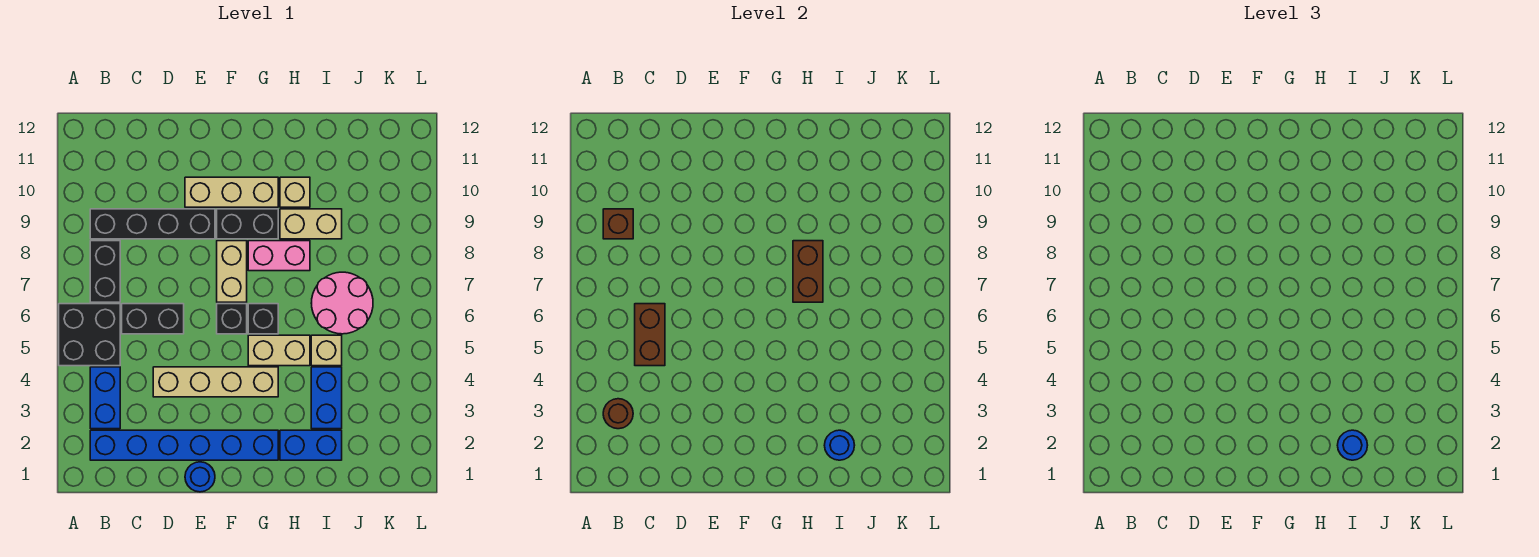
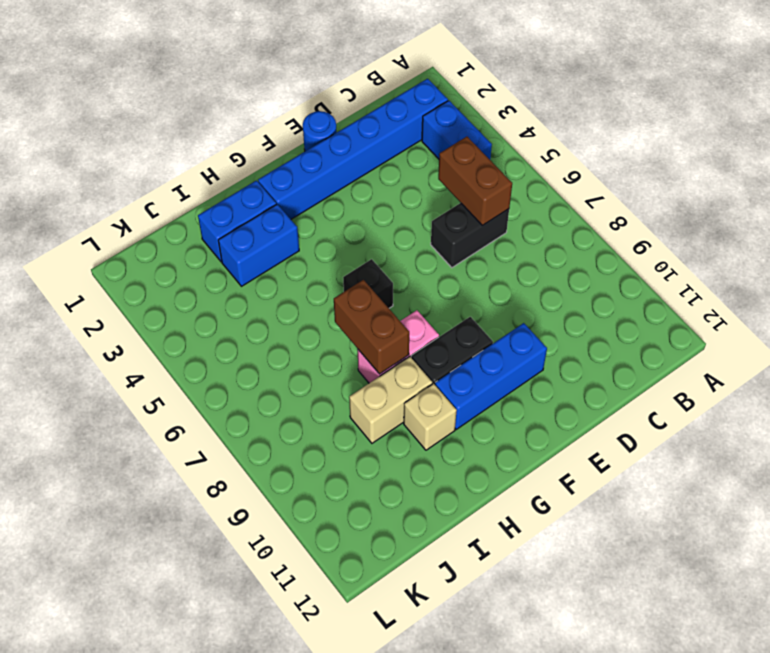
blue 1x3 brick [435,323,547,429] -> tan 1x3 brick [185,177,278,207]
blue 1x2 brick [218,204,299,286] -> blue 1x2 brick turned to [311,367,342,429]
none -> black 2x2 brick [59,304,120,366]
none -> black 1x2 brick [90,241,120,302]
none -> black 1x4 brick [90,209,215,239]

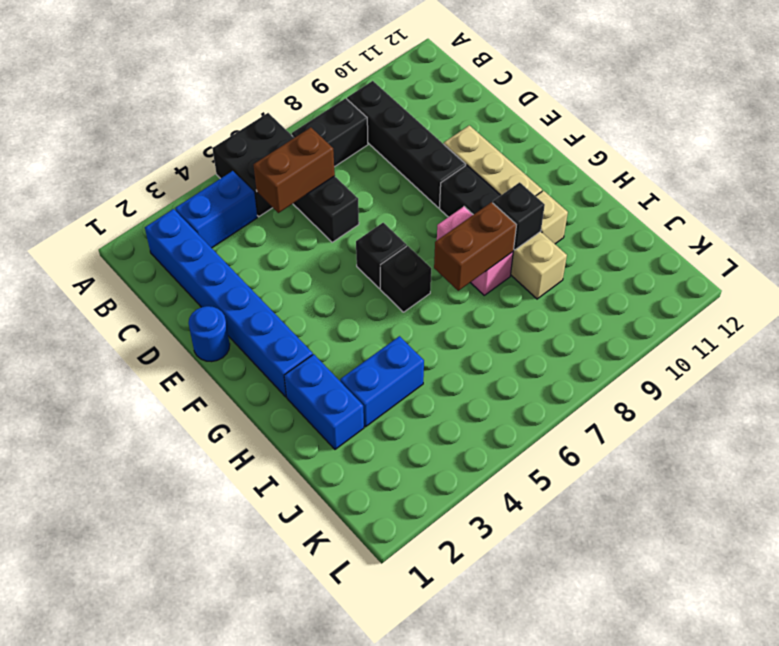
black 1x1 brick [493,182,545,250] -> none
none -> tan 1x4 brick [153,367,278,397]
none -> tan 1x2 brick [217,241,247,302]
none -> tan 1x2 brick [248,335,310,366]

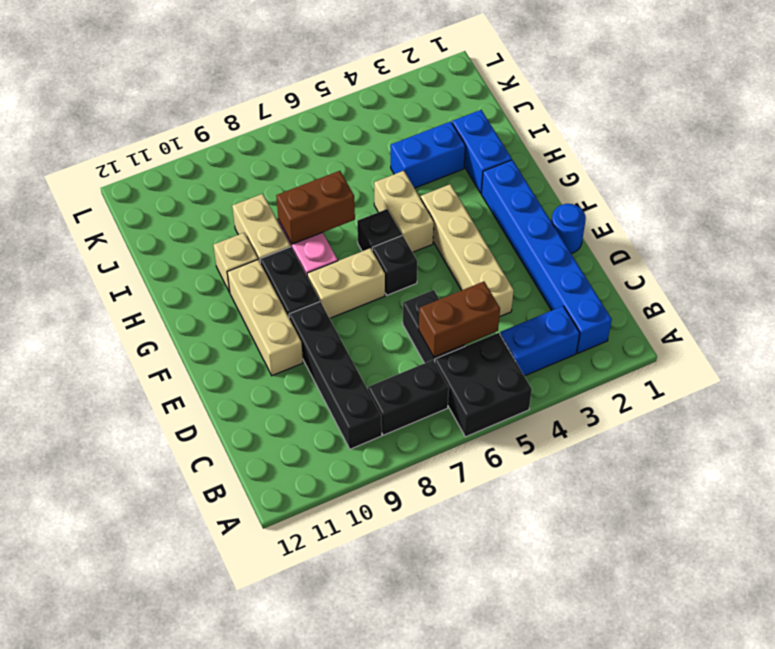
none -> tan 1x1 brick [311,335,342,366]
none -> pink 2x2 round brick [311,272,373,334]
none -> brown 1x1 round brick [603,399,633,429]

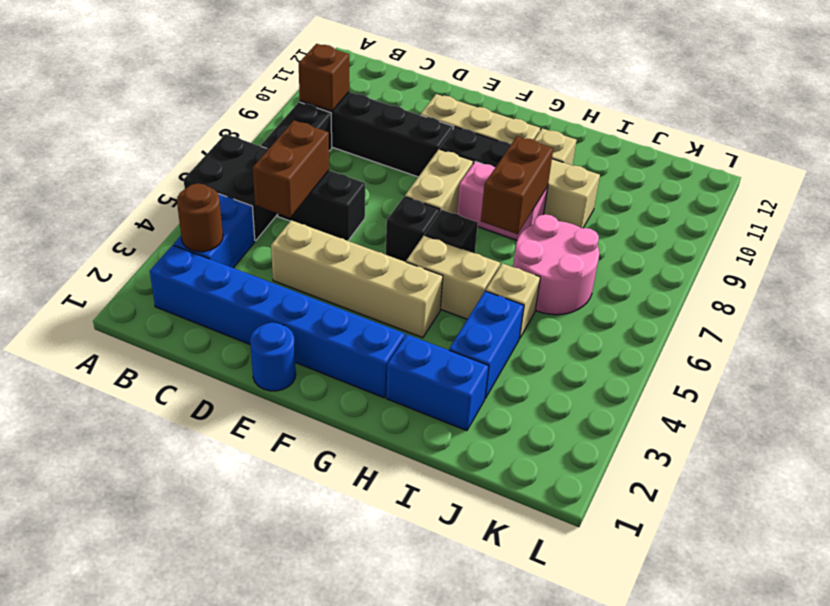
none -> blue 1x1 round brick [824,430,855,460]
none -> blue 1x1 round brick [1337,430,1368,460]

